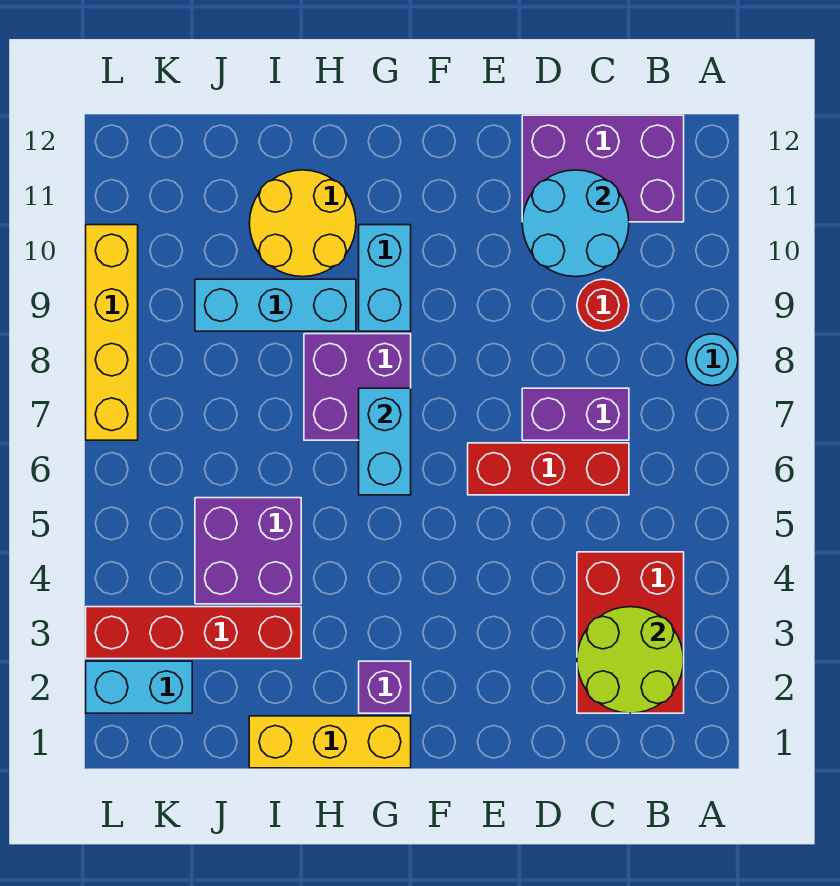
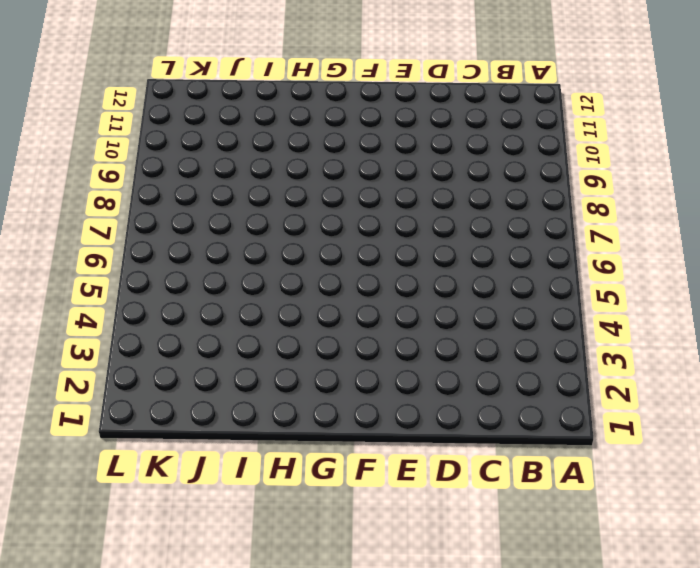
none -> cyan 1x1 round brick [686,334,738,386]
none -> red 2x3 brick [577,552,684,713]
none -> purple 2x3 brick [522,115,684,222]

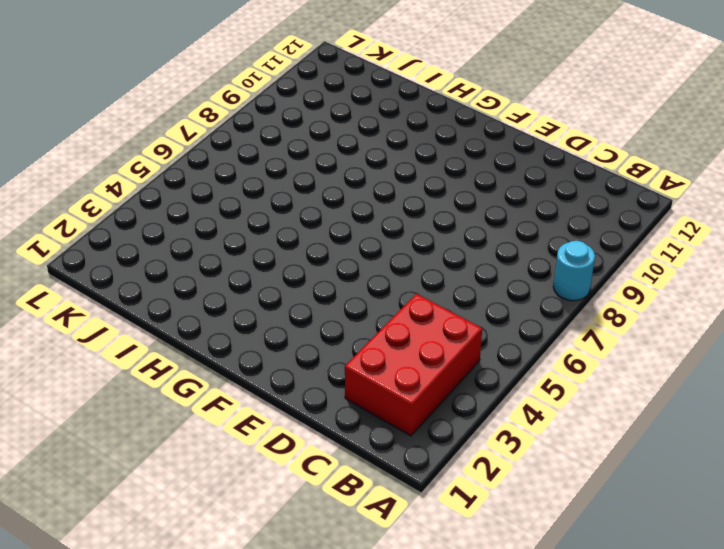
none -> purple 2x3 brick [522,115,684,222]
none -> red 1x3 brick [468,443,629,495]
none -> purple 1x2 brick [522,388,629,440]

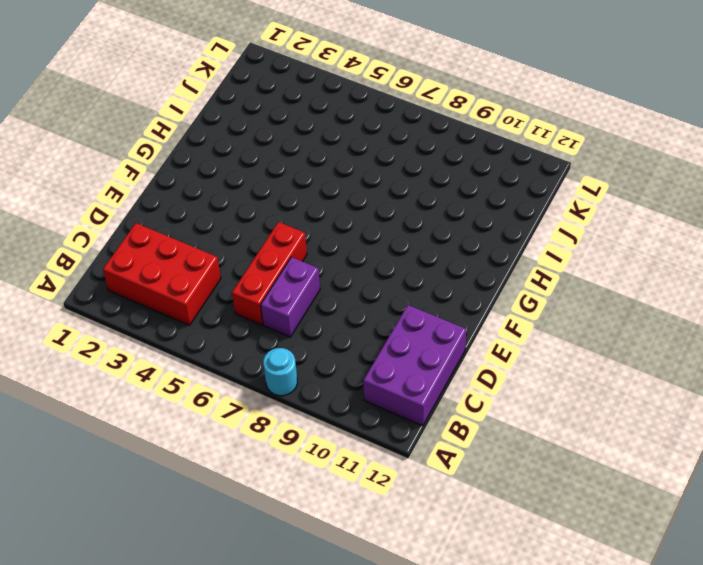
none -> red 1x1 round brick [577,279,629,331]
none -> yellow 1x3 brick [249,716,411,768]
none -> purple 1x1 brick [359,661,411,713]

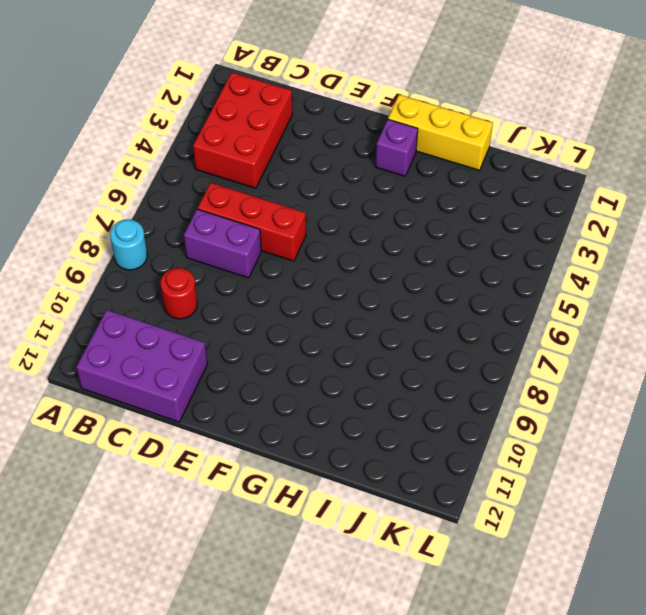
none -> purple 2x2 brick [304,334,411,440]
none -> cyan 1x2 brick [359,225,411,331]
none -> cyan 1x3 brick [195,279,356,331]

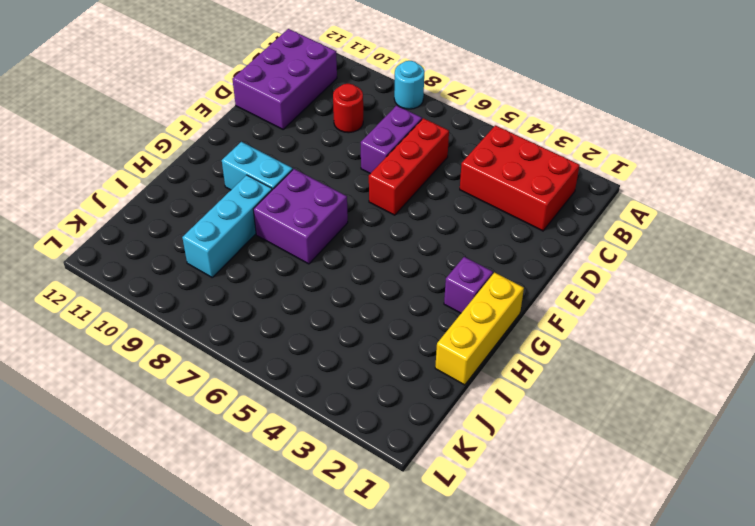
none -> yellow 2x2 round brick [249,170,356,277]
none -> red 1x4 brick [86,607,301,659]
none -> purple 2x2 brick [195,498,301,604]

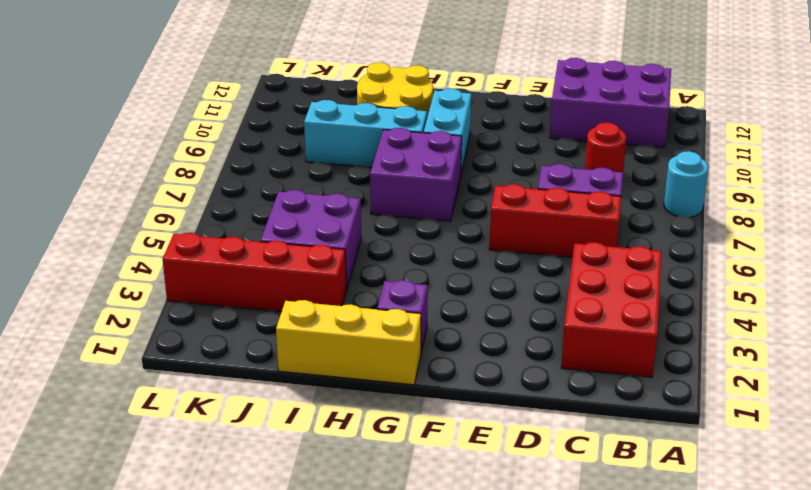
none -> cyan 1x2 brick [86,661,192,713]
none -> yellow 1x4 brick [86,225,138,440]
none -> lime 2x2 round brick [577,607,684,713]

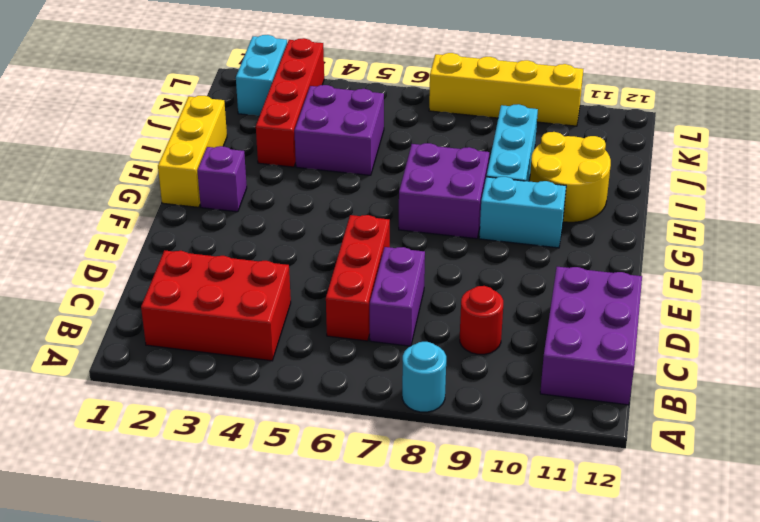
none -> lime 2x2 round brick [577,607,684,713]
none -> cyan 2x2 round brick [522,170,629,277]
none -> cyan 1x2 brick [359,388,411,495]

